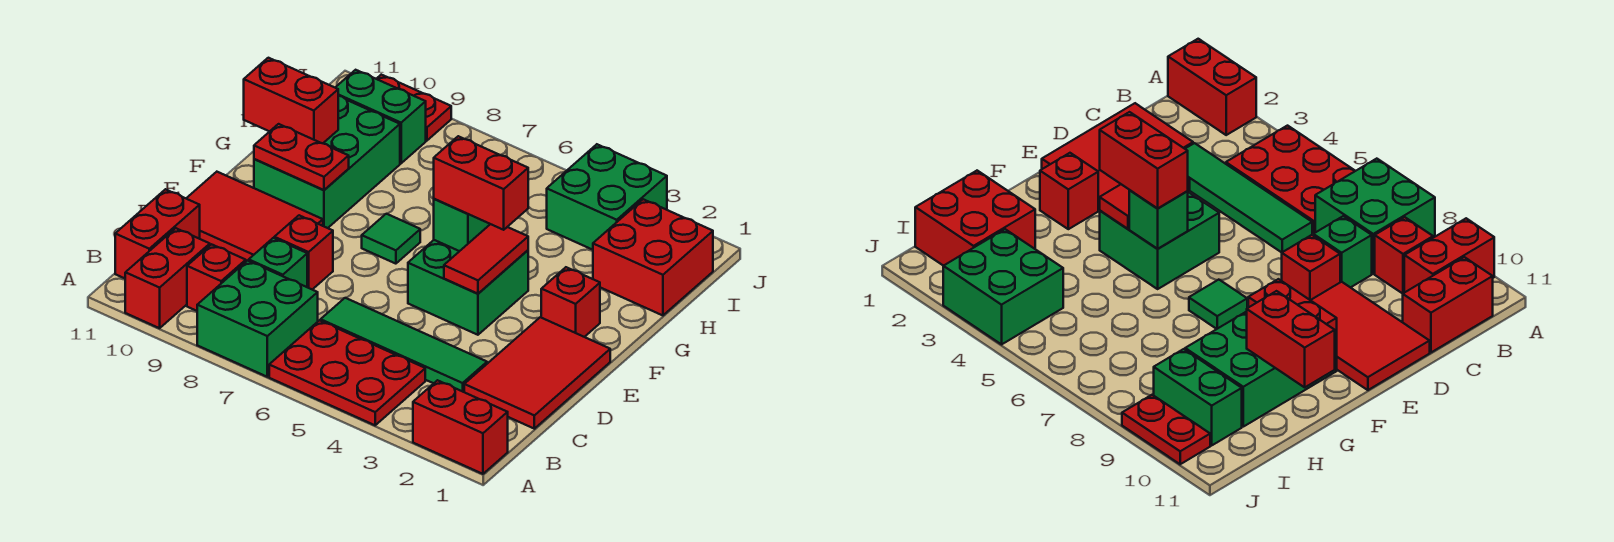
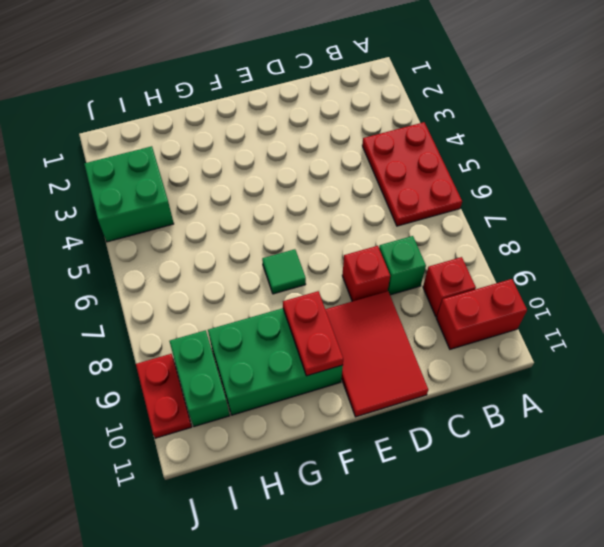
none -> red 1x2 brick [413,380,508,474]
none -> green 2x2 brick [197,261,318,377]
none -> red 1x2 brick [115,189,200,278]

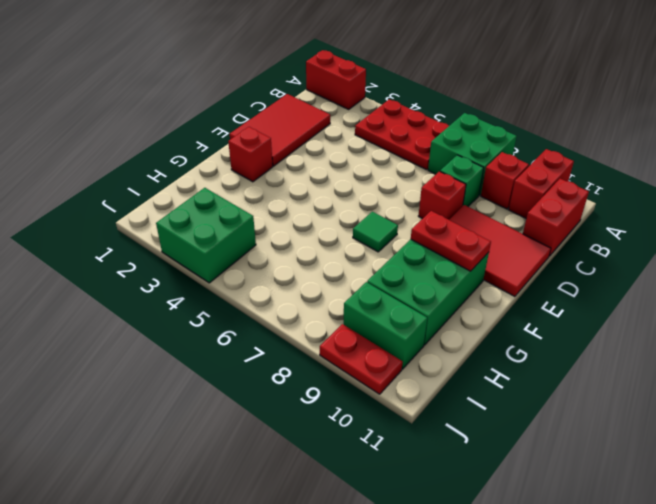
none -> green 1x4 tile [320,298,487,392]
none -> green 2x2 brick [408,240,528,335]
none -> red 2x2 brick [593,199,713,315]

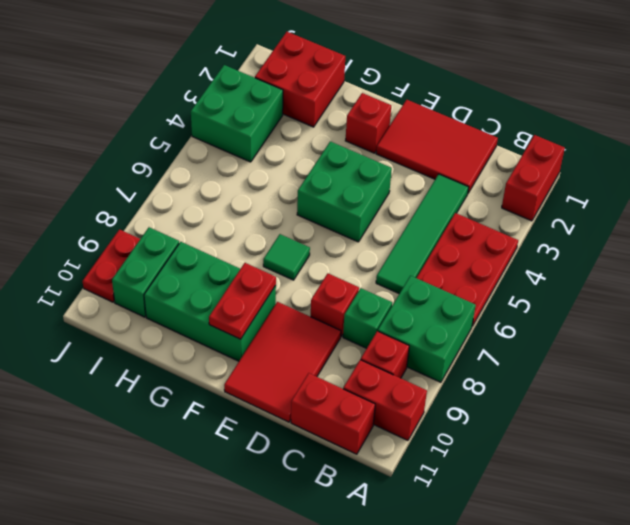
none -> red 1x2 tile [444,224,528,294]
none -> green 1x1 brick [434,199,490,251]
none -> red 1x2 brick [244,58,338,143]

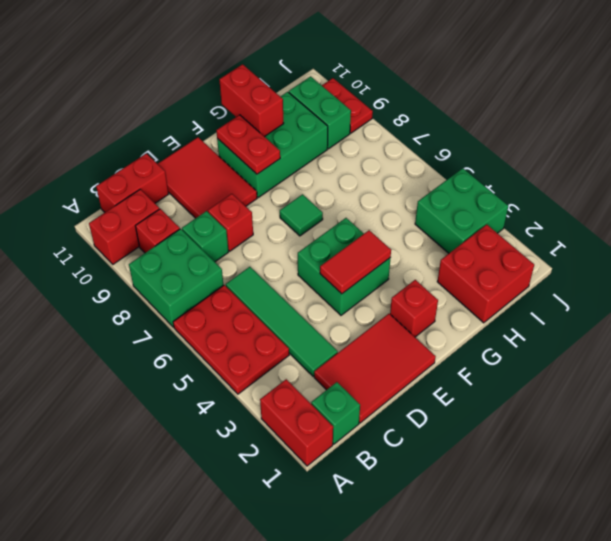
green 1x1 brick [311,382,360,444] -> green 1x1 brick moved to [434,199,490,251]
none -> red 1x2 brick [434,136,528,230]

